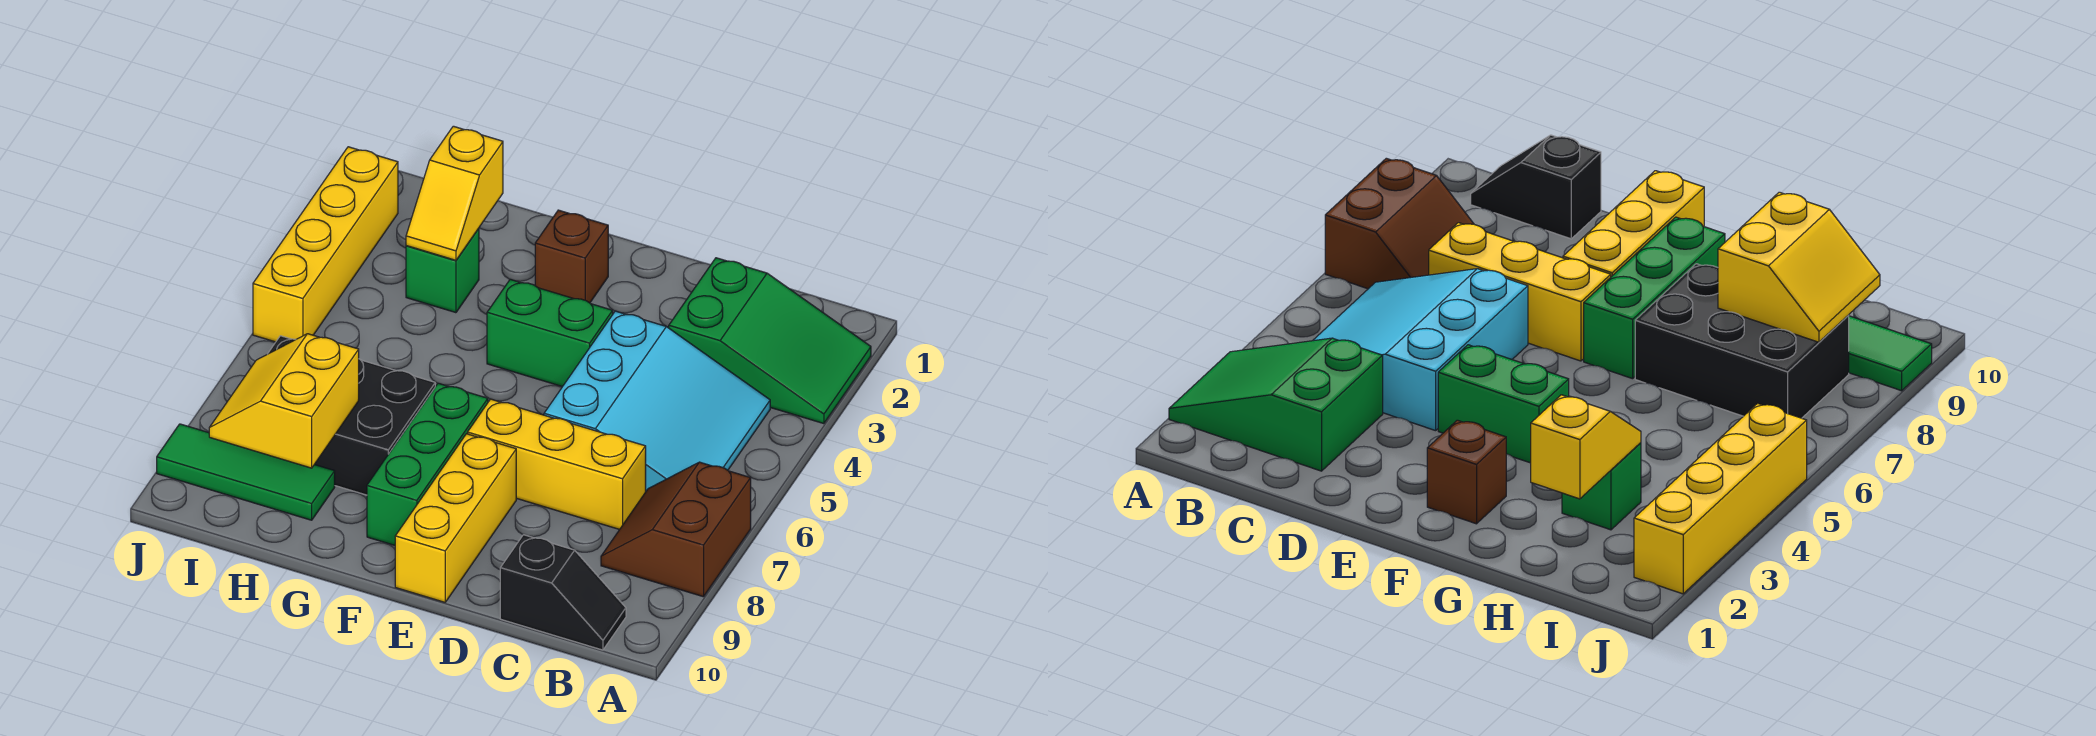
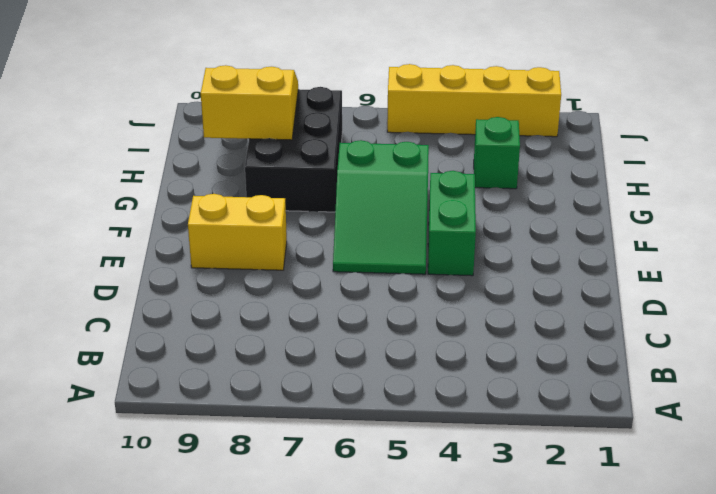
green 2x3 slope [333,140,429,274] -> green 2x3 slope moved to [669,258,871,424]
yellow 1x2 brick [188,194,287,270] -> yellow 1x3 brick [395,434,516,602]
none -> brown 2x2 slope [601,462,751,597]
none -> cyan 3x3 slope [544,311,770,491]
none -> black 1x2 slope [500,535,626,650]

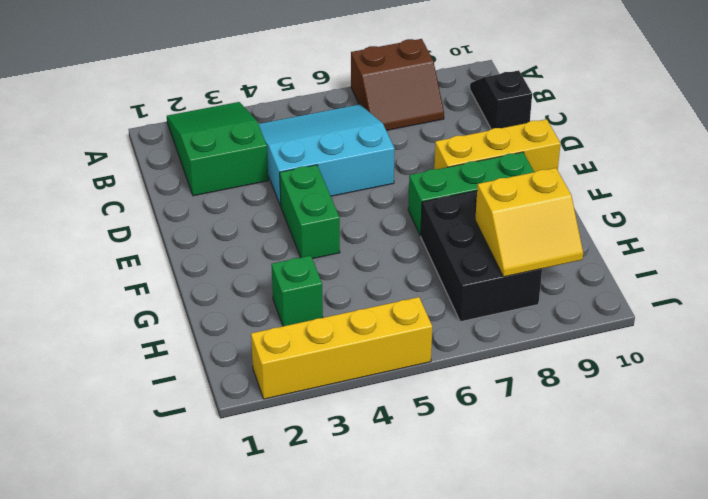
none -> yellow 1x3 brick [468,399,646,530]
none -> brown 1x1 brick [535,210,608,303]
none -> green 1x3 tile [157,424,335,520]

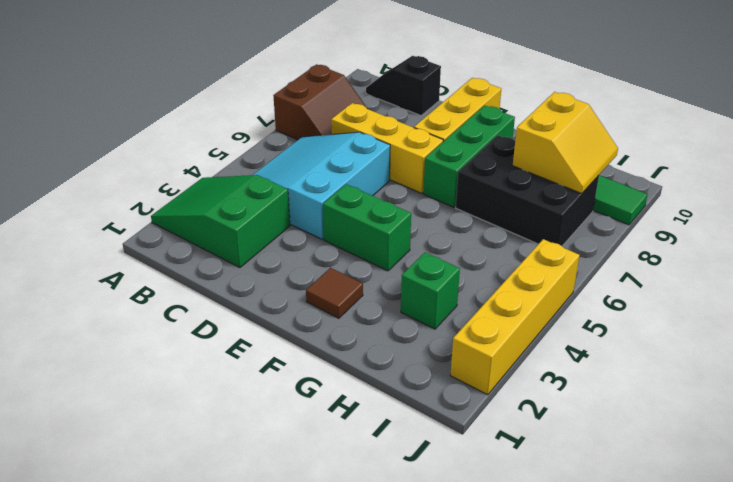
brown 1x1 tile [306,268,363,318] -> brown 1x1 brick [535,210,608,303]
none -> yellow 1x2 slope [406,126,503,260]

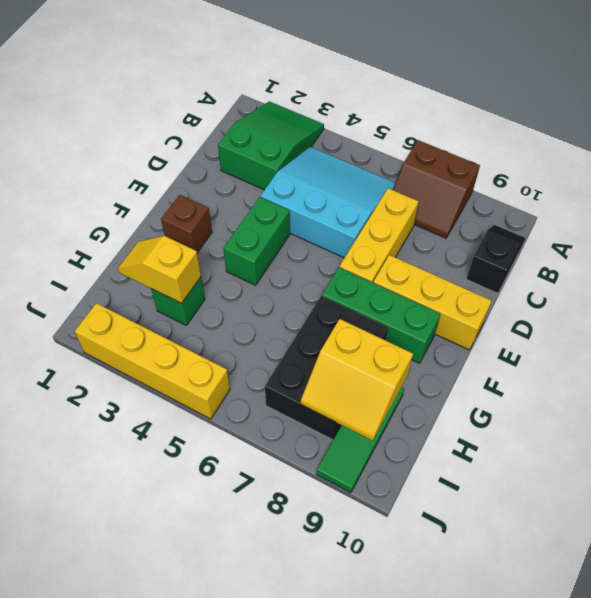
yellow 1x2 slope [118,236,201,303] -> yellow 1x2 slope turned to [406,126,503,260]

